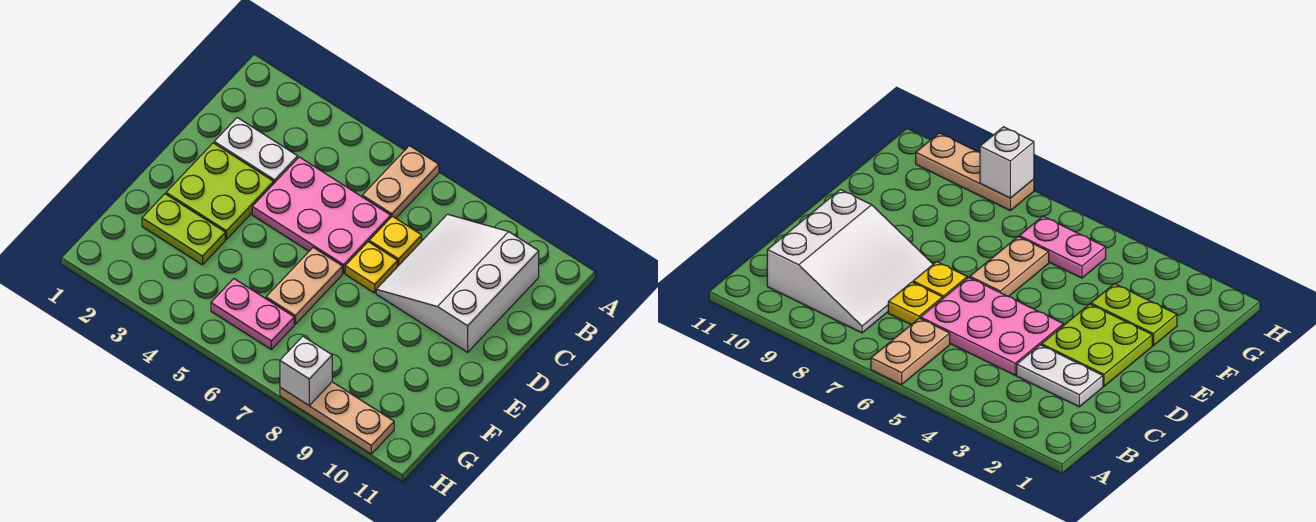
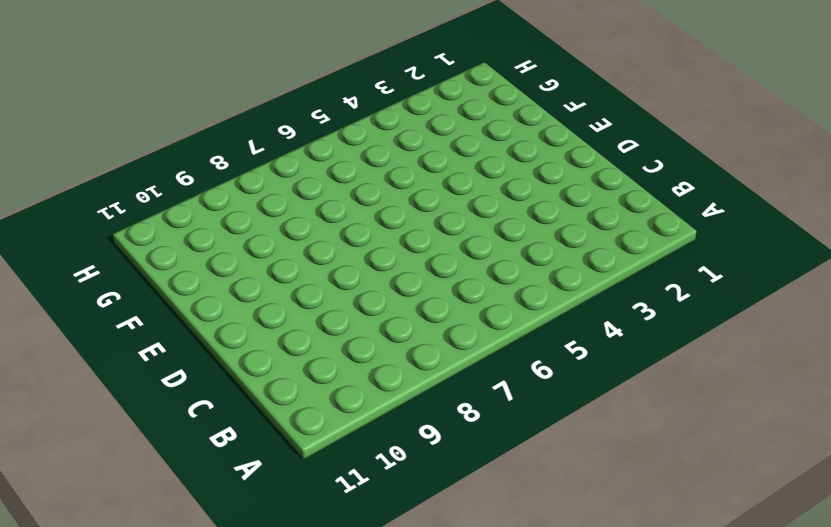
none -> tan 1x2 plate [362,146,439,218]
none -> white 3x3 slope [376,214,539,352]
none -> white 1x2 plate [214,117,298,183]

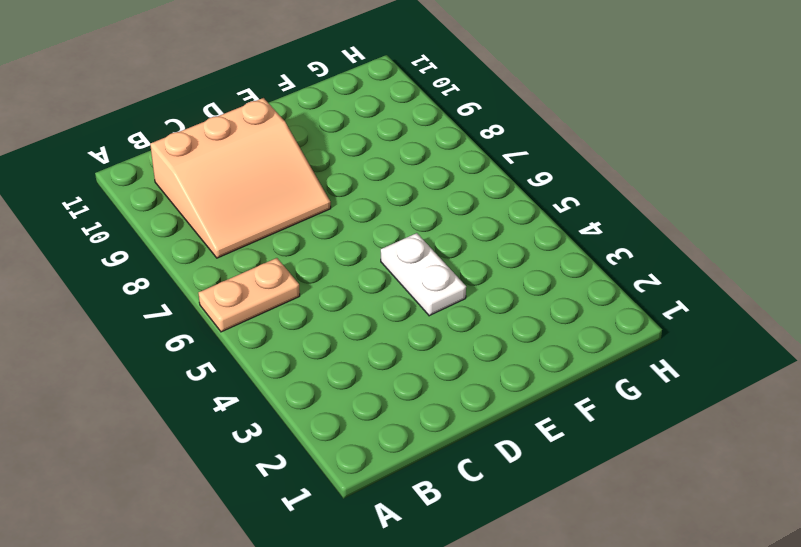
tan 3x3 slope [150,98,331,258] -> white 3x3 slope [376,214,539,352]
white 1x2 plate [381,233,466,316] -> white 1x2 plate moved to [214,117,298,183]
none -> pink 2x3 plate [252,157,391,273]
none -> yellow 1x1 plate [369,216,422,266]
none -> lime 2x2 plate [166,143,274,239]

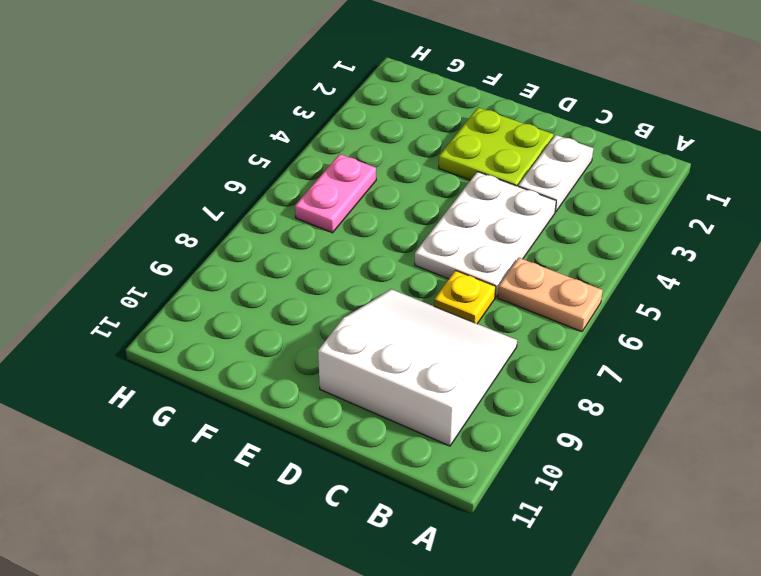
white 2x3 plate [415,172,556,297] -> pink 2x3 plate [252,157,391,273]
none -> yellow 1x1 plate [345,242,398,293]
none -> tan 1x2 plate [266,248,343,324]
none -> lime 1x2 plate [142,194,225,265]

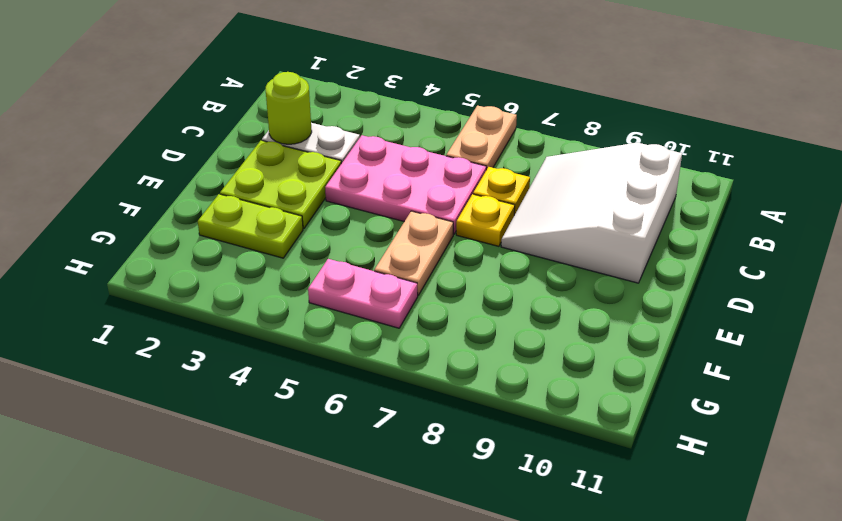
lime 1x1 round brick [266,72,312,144] -> none
none -> tan 1x3 plate [280,382,394,454]
none -> white 1x1 brick [280,336,332,405]

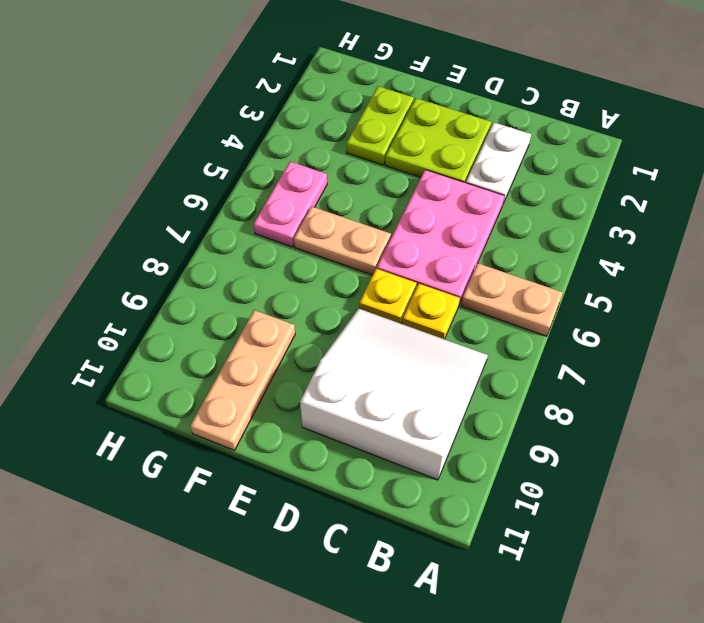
tan 1x3 plate [190,310,295,450] -> tan 1x3 plate moved to [280,382,394,454]
none -> white 1x1 brick [280,336,332,405]

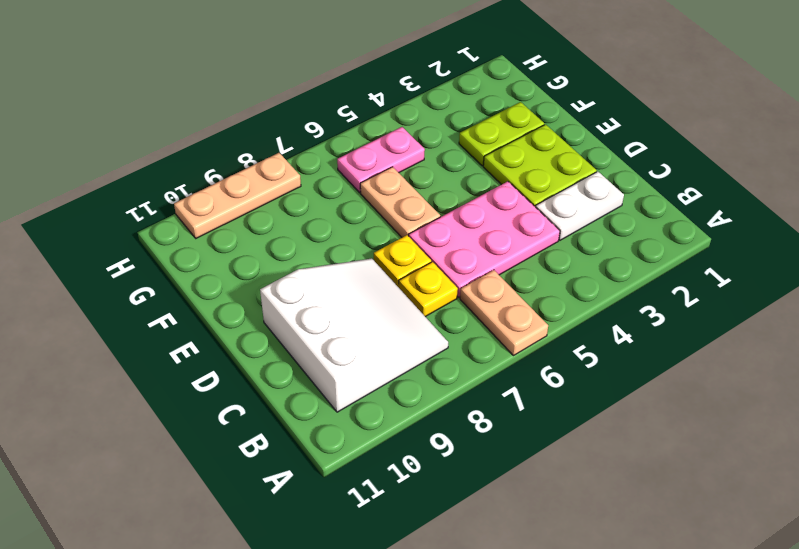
none -> white 1x1 brick [280,336,332,405]

